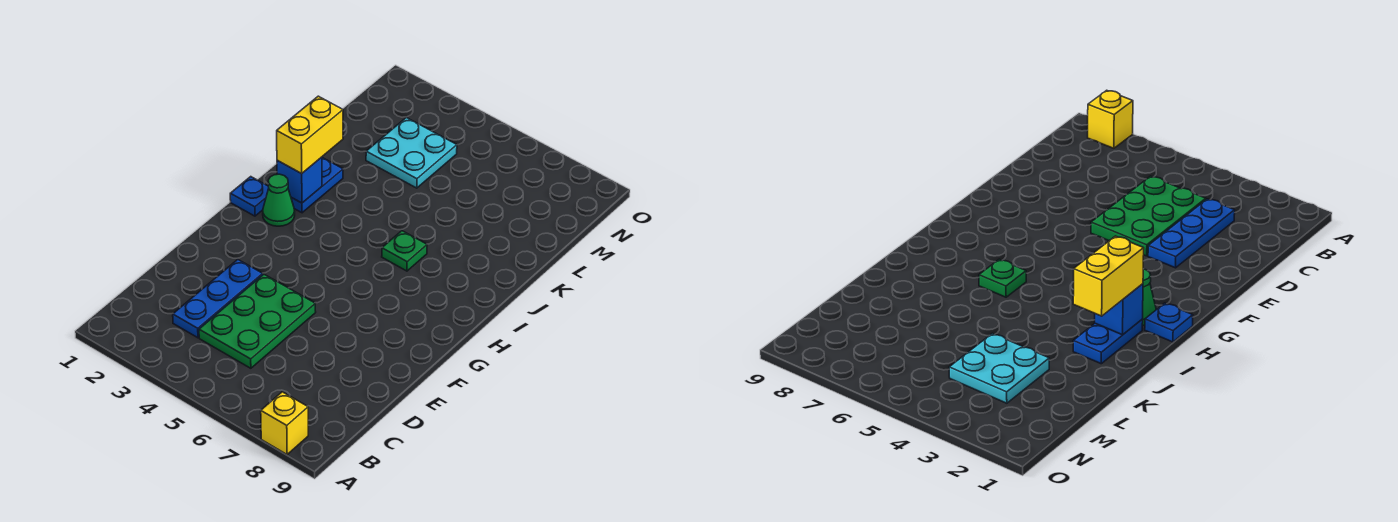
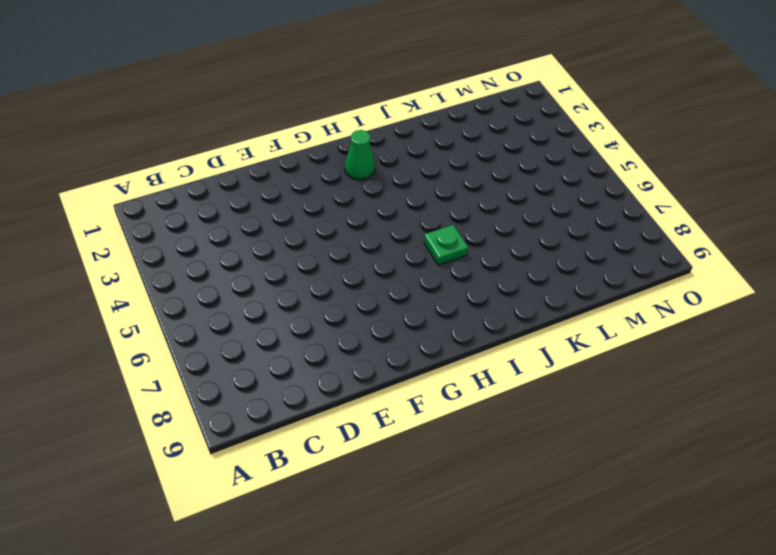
none -> yellow 1x1 brick [261,392,308,454]
none -> blue 1x3 plate [173,260,263,338]

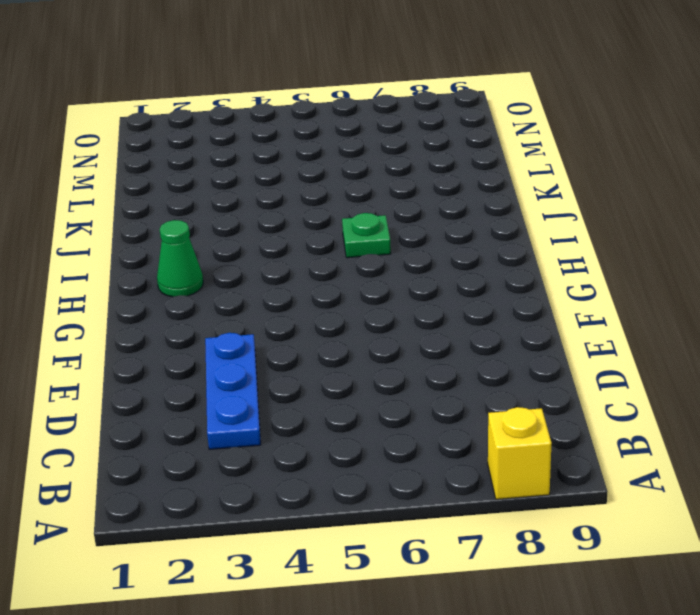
none -> green 2x3 plate [199,274,316,368]
none -> blue 1x1 plate [230,177,269,216]

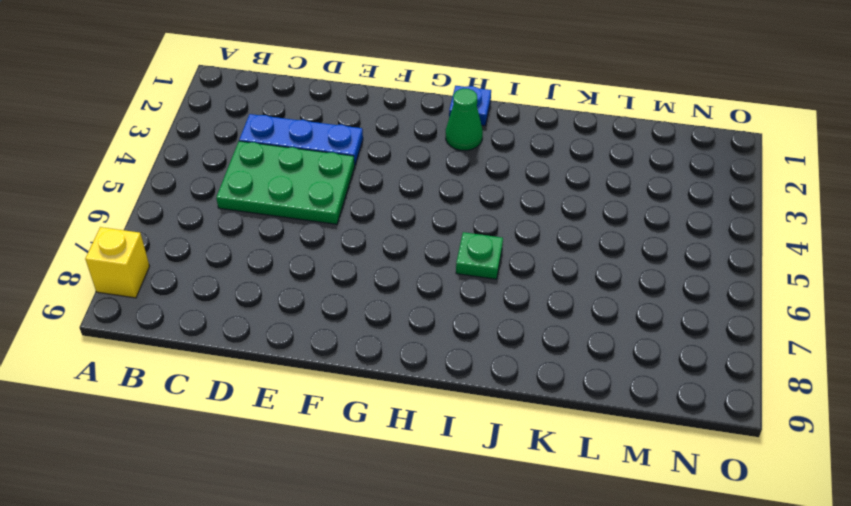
none -> blue 1x2 plate [291,158,343,213]
none -> cyan 2x2 plate [366,118,457,188]

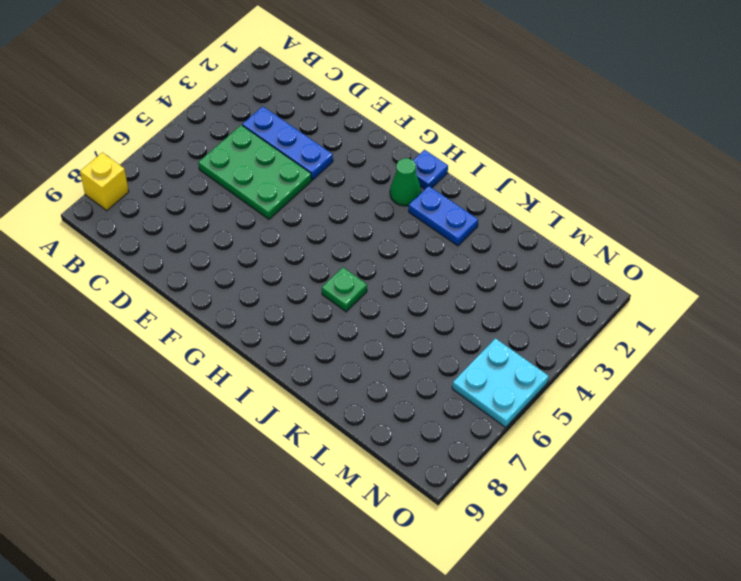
cyan 2x2 plate [452,338,549,427] -> cyan 2x2 plate moved to [366,118,457,188]
none -> blue 1x1 brick [277,157,322,203]
none -> yellow 1x2 brick [277,96,343,174]

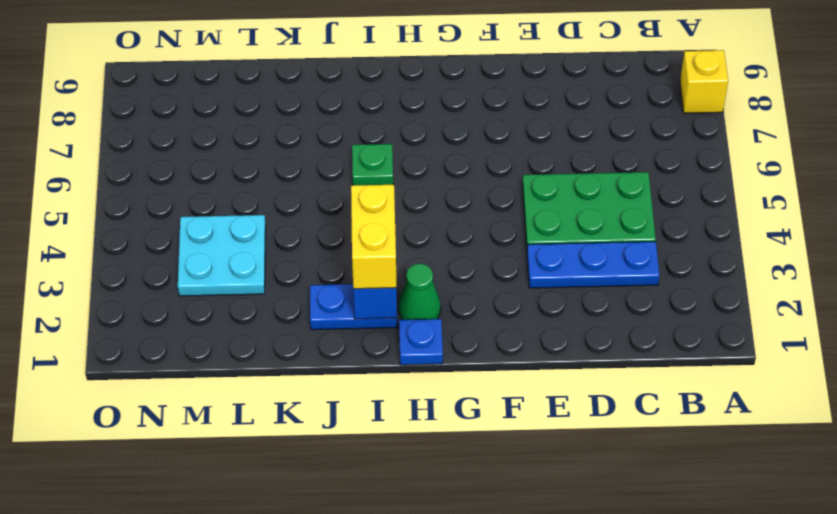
yellow 1x2 brick [351,185,396,289] -> yellow 1x2 brick turned to [277,96,343,174]

